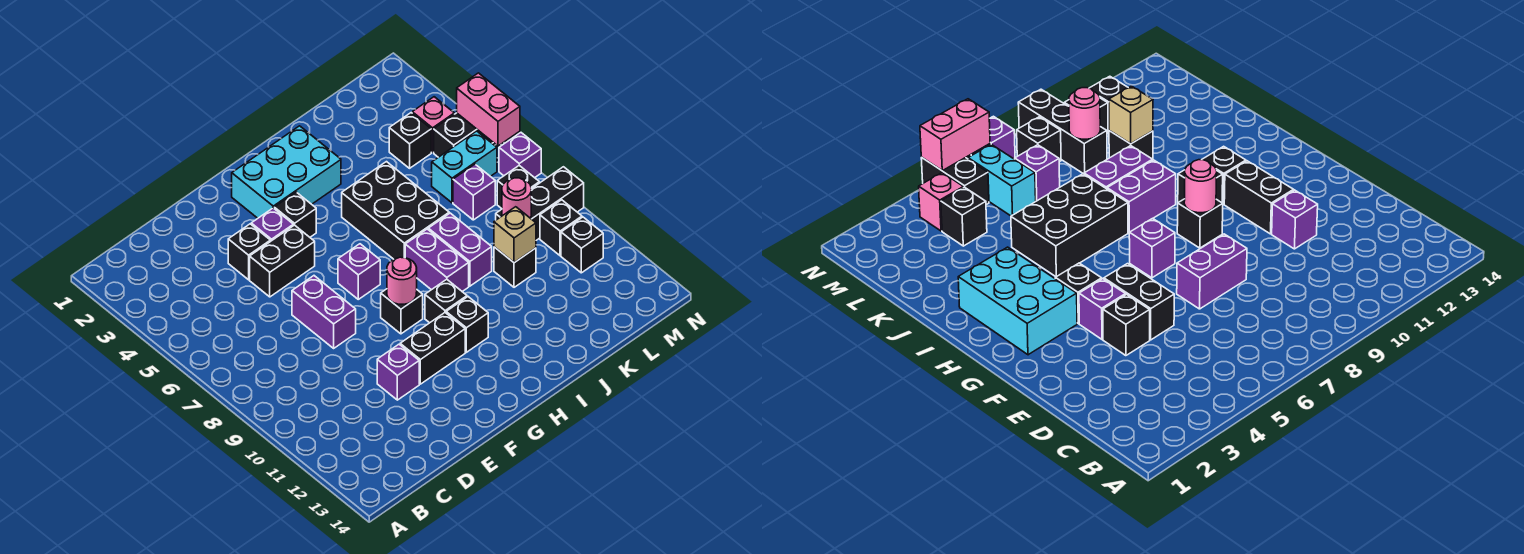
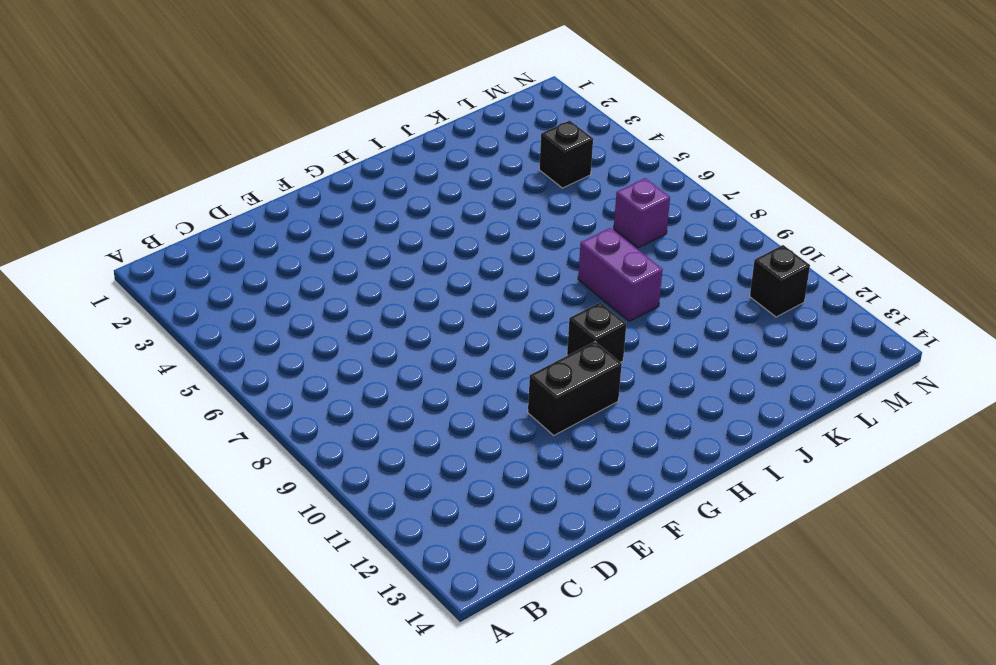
none -> black 1x1 brick [228,224,270,280]
none -> black 1x2 brick [250,225,315,297]
none -> purple 1x2 brick [292,276,356,348]
none -> purple 1x1 brick [377,344,419,400]

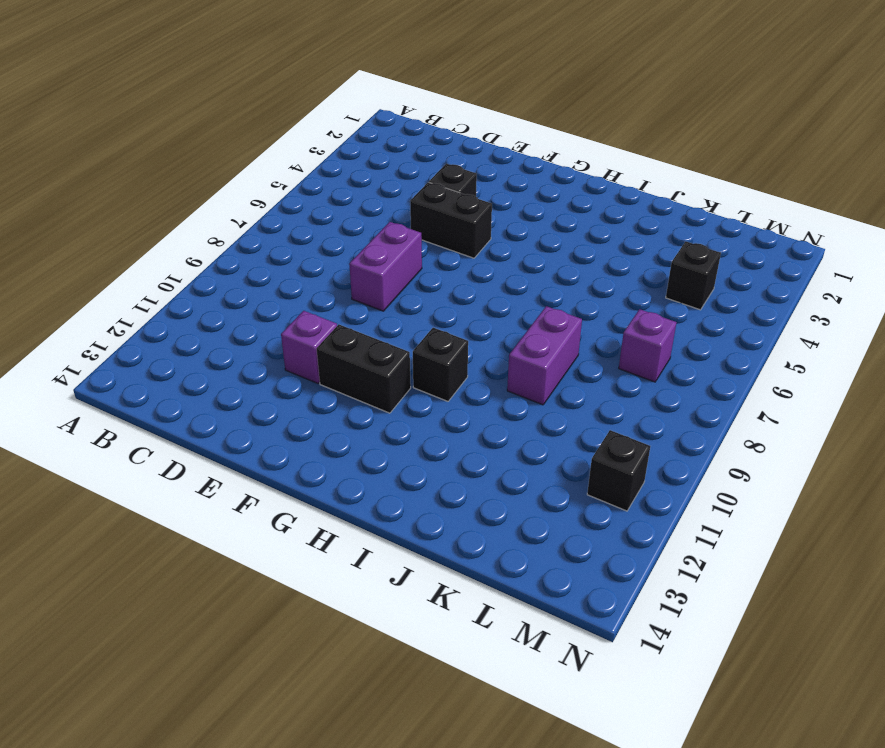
none -> purple 1x1 brick [251,208,293,242]
none -> cyan 2x3 brick [232,126,341,218]
none -> black 1x1 brick [274,192,316,237]
none -> purple 1x1 brick [338,244,380,299]

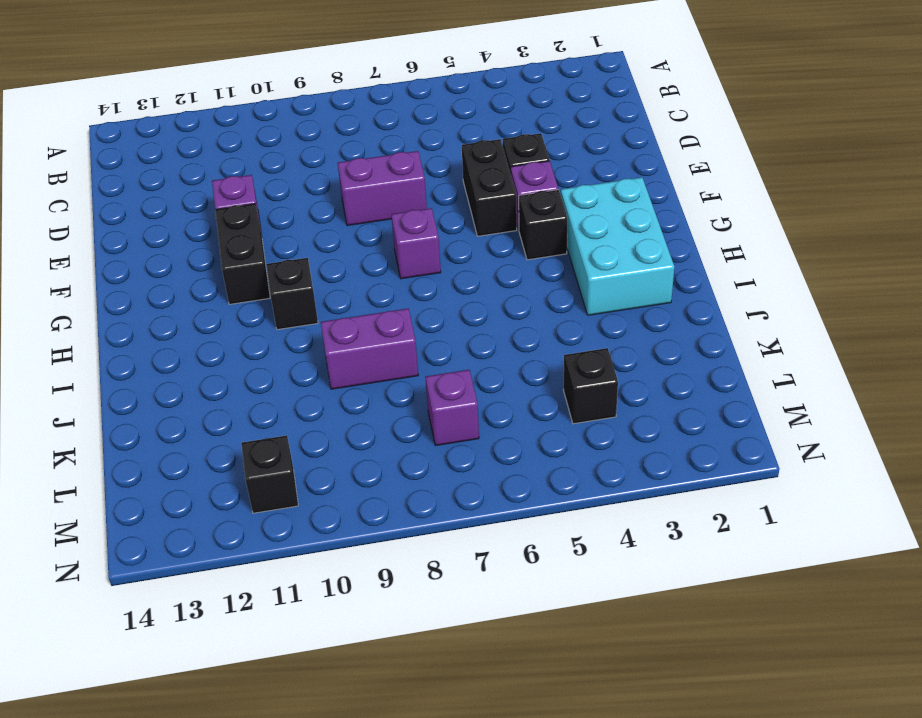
none -> black 1x1 brick [381,289,423,334]
none -> black 1x1 brick [446,297,488,352]
none -> black 2x3 brick [342,162,449,259]
none -> purple 1x2 brick [405,229,469,292]

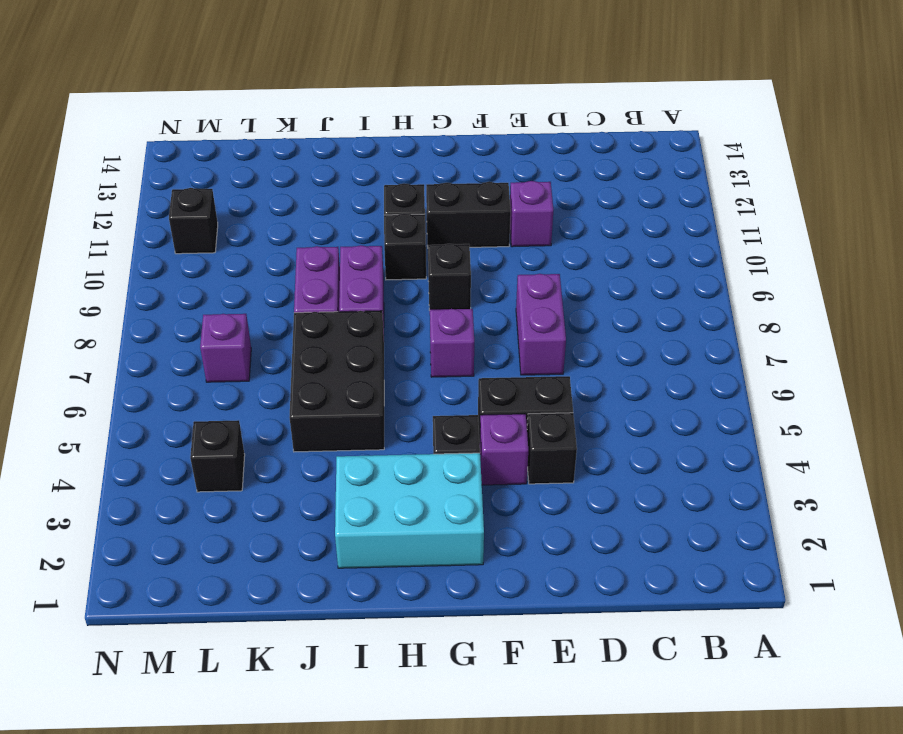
none -> black 1x1 brick [494,247,536,287]
none -> cyan 1x2 brick [432,131,497,203]
none -> black 1x3 brick [496,167,584,240]
none -> pink 1x1 brick [412,97,454,152]

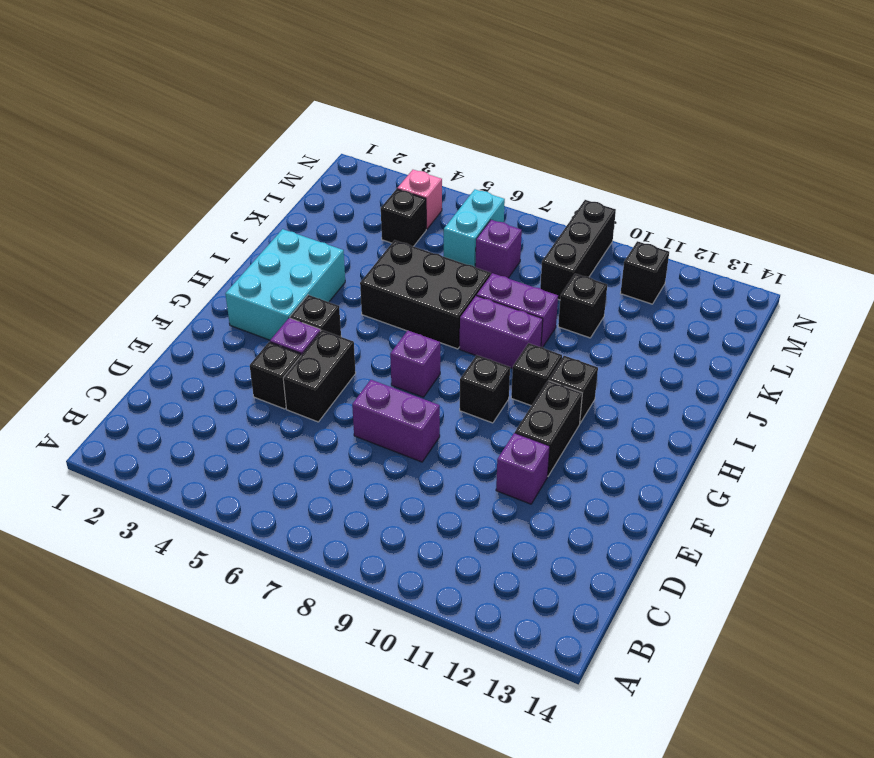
none -> black 1x2 brick [434,113,493,157]
none -> black 1x1 brick [497,166,539,209]
none -> black 1x1 brick [540,200,582,256]
none -> purple 1x1 brick [499,133,541,178]

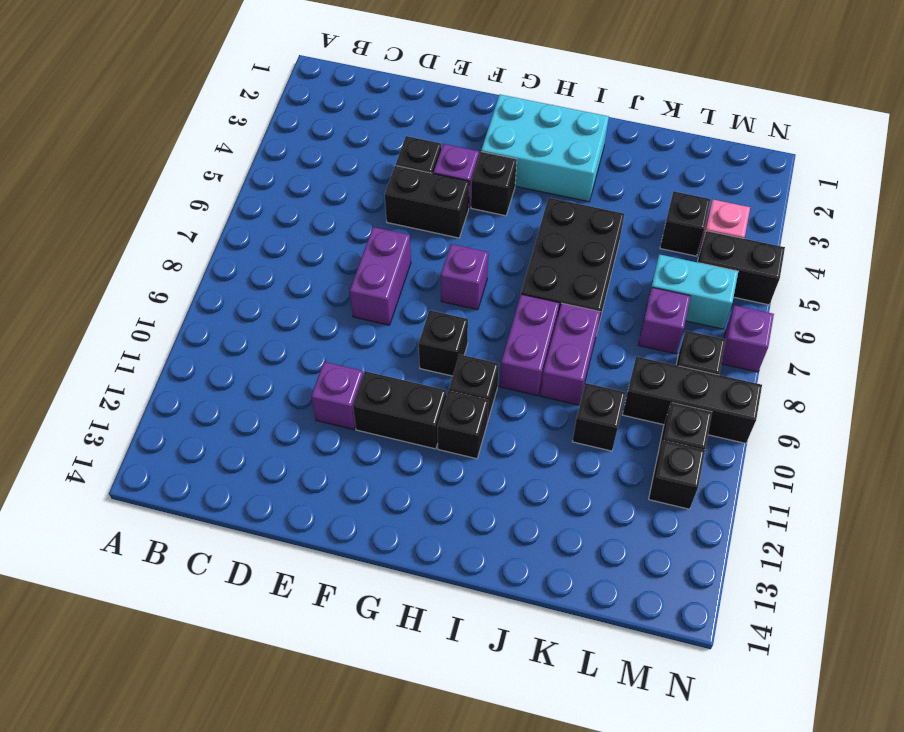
none -> pink 1x1 round brick [387,257,417,304]
none -> tan 1x1 brick [494,207,536,263]
none -> pink 1x1 round brick [502,178,531,218]
none -> pink 1x2 brick [457,73,520,146]

